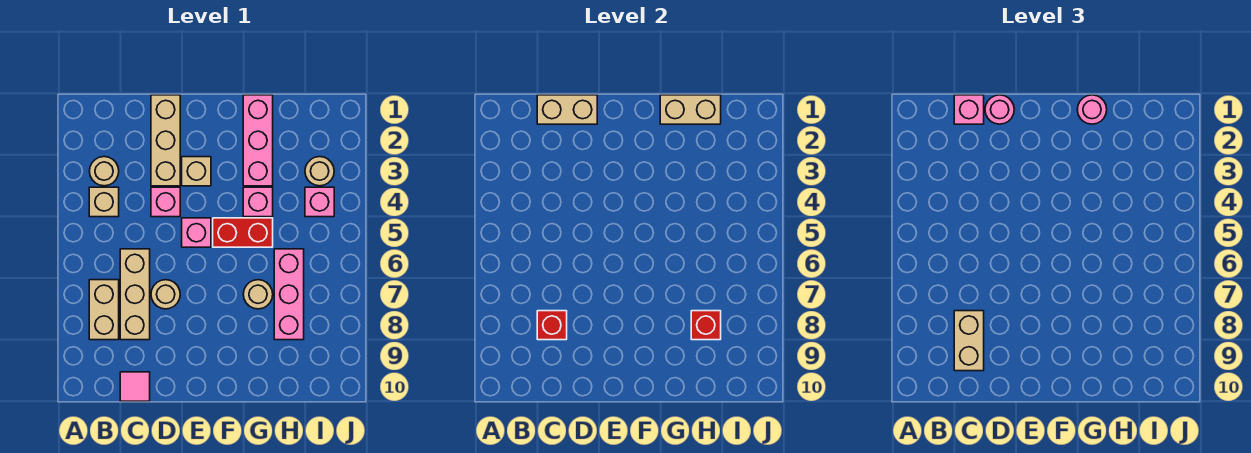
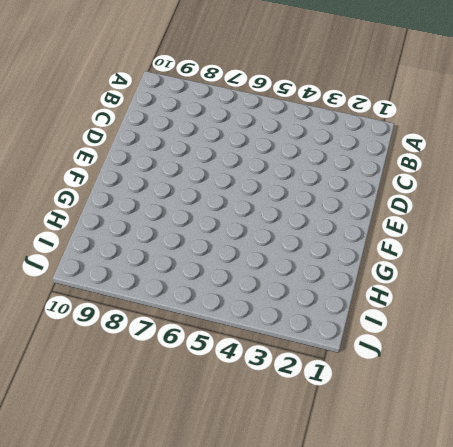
none -> tan 1x1 round brick [90,157,119,186]
none -> tan 1x1 brick [89,187,119,217]
none -> tan 1x2 brick [89,280,119,340]

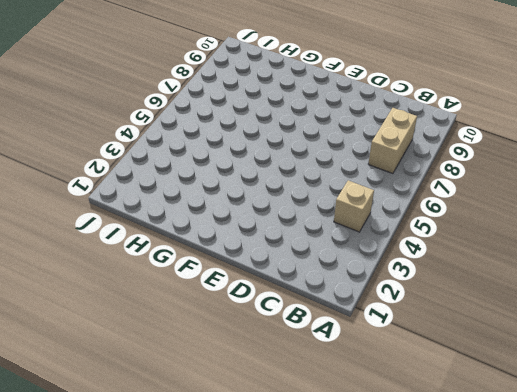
none -> tan 1x1 round brick [90,157,119,186]
none -> tan 1x3 brick [120,249,150,340]
none -> pink 1x1 tile [120,372,150,401]

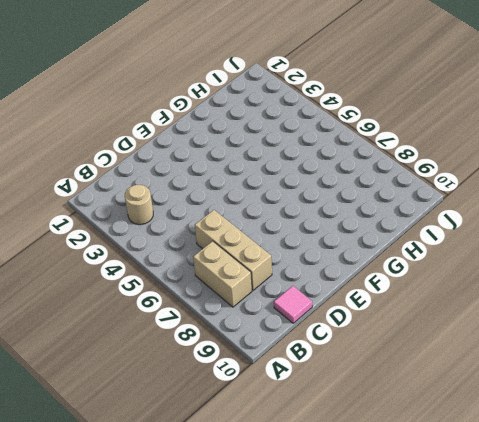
none -> tan 1x1 brick [89,187,119,217]
none -> tan 1x3 brick [151,95,180,186]
none -> pink 1x1 brick [151,187,180,217]

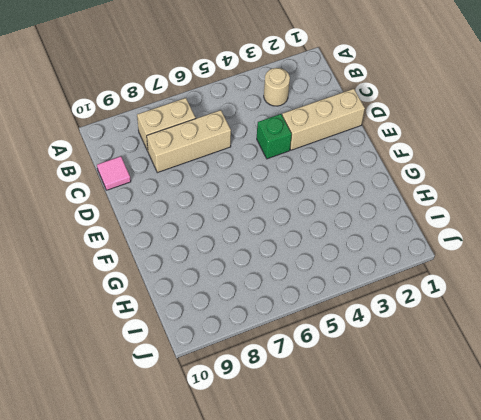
green 1x1 brick [257,114,292,159] -> pink 1x1 brick [151,187,180,217]
none -> tan 1x1 brick [89,187,119,217]
none -> tan 1x1 round brick [151,280,180,309]
none -> tan 1x1 brick [182,157,211,186]

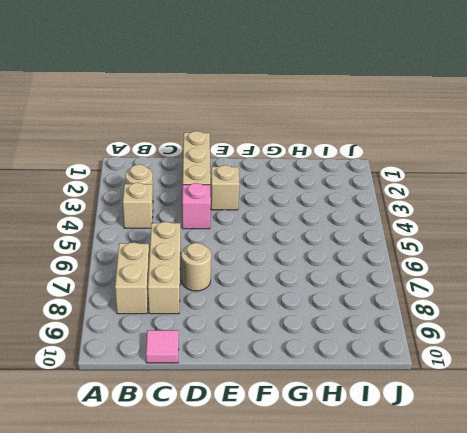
none -> pink 1x1 brick [182,218,211,247]
none -> red 1x2 brick [213,218,273,247]
none -> pink 1x3 brick [243,95,273,186]

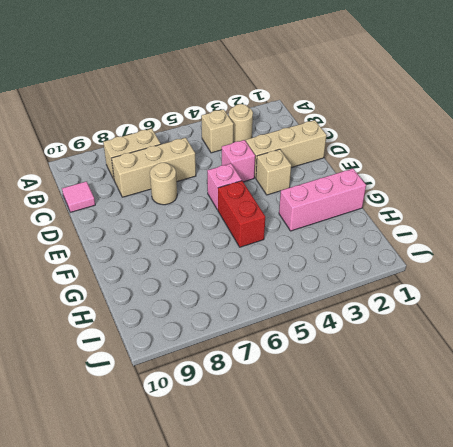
none -> pink 1x1 brick [243,187,273,217]
none -> tan 1x1 round brick [243,280,273,309]
none -> pink 1x3 brick [274,249,304,340]

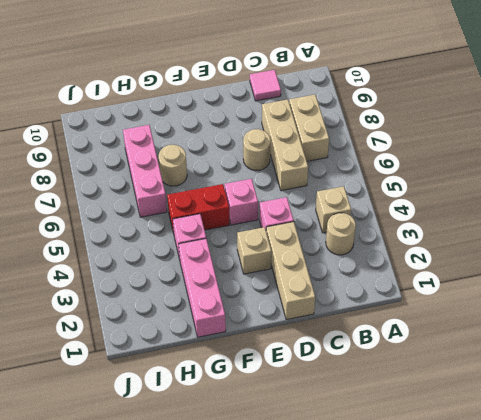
none -> tan 1x1 round brick [305,157,334,186]
none -> pink 1x1 brick [305,187,334,217]
none -> tan 1x2 brick [537,95,597,124]

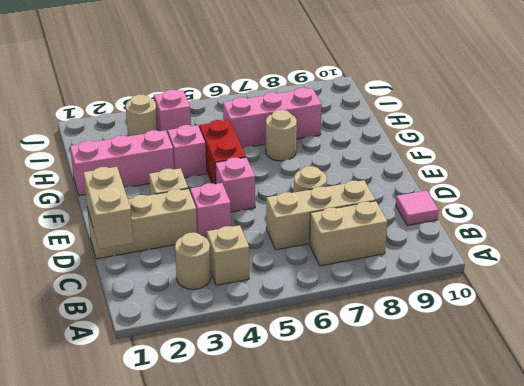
none -> red 1x1 brick [537,311,567,340]
none -> tan 1x2 brick [660,95,721,124]
none -> red 1x1 brick [691,311,721,340]

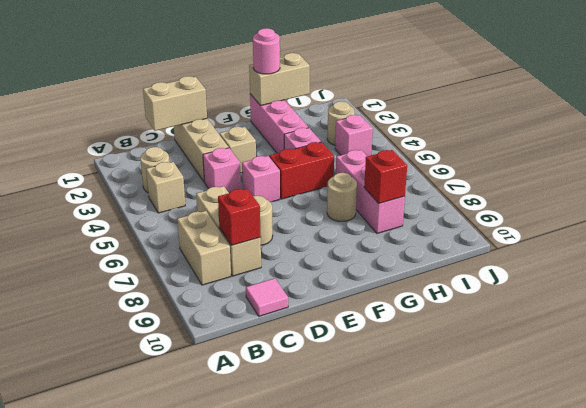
none -> pink 1x1 brick [954,95,984,124]
none -> tan 1x2 brick [954,311,984,371]
none -> pink 1x1 round brick [985,95,1014,124]

